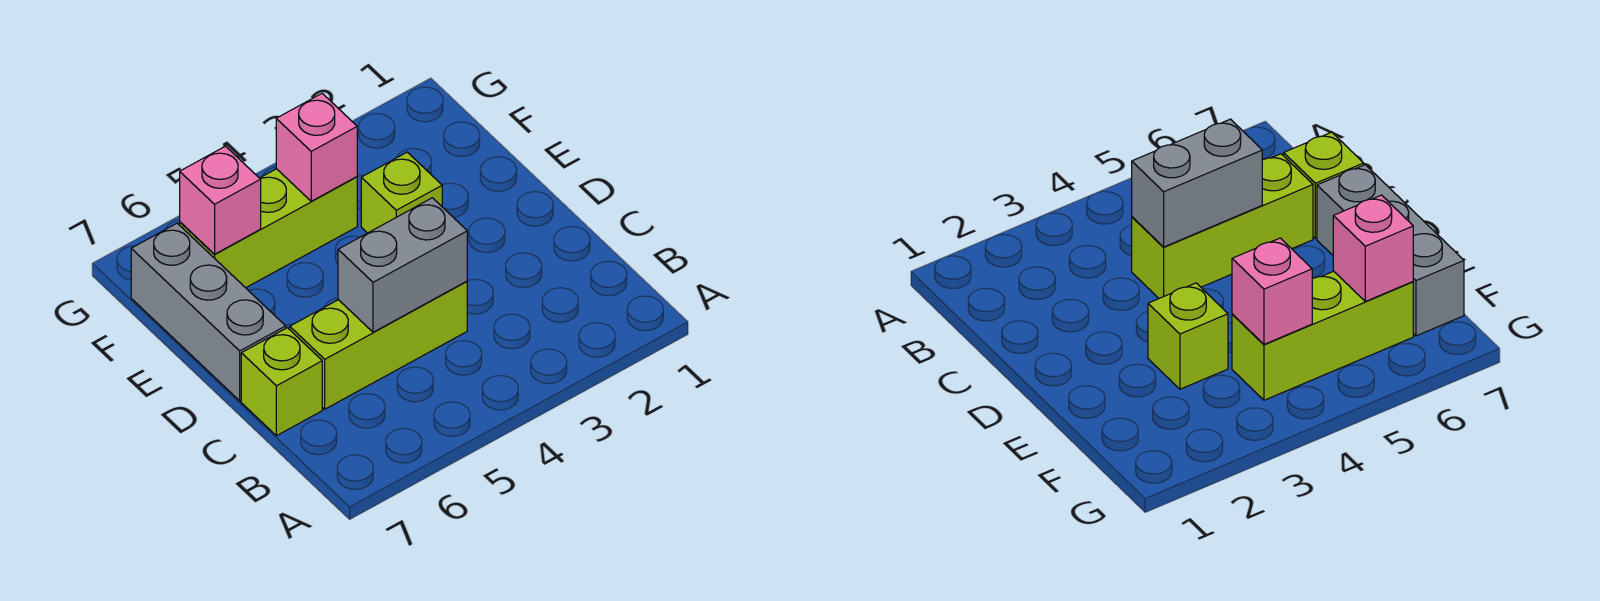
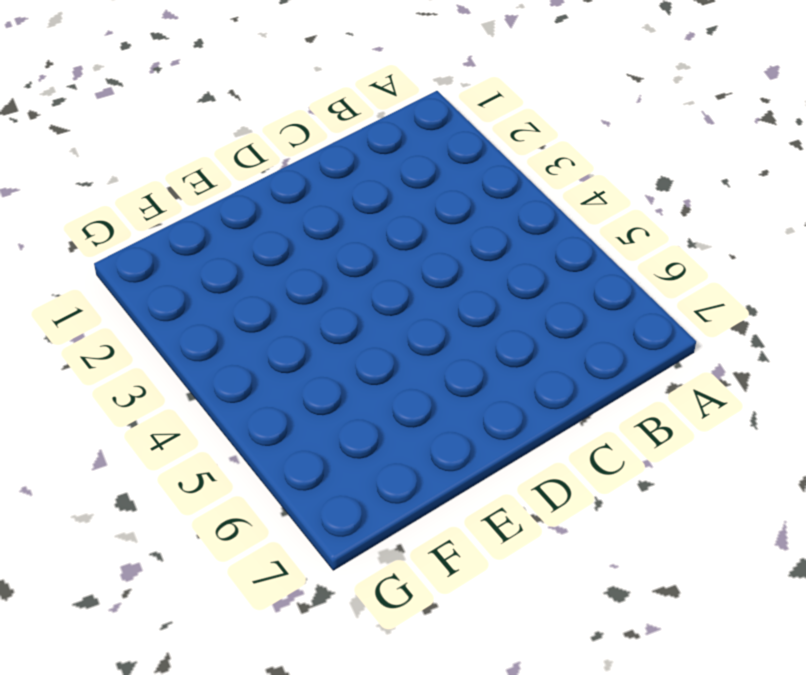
none -> lime 1x3 brick [290,281,467,409]
none -> lime 1x1 brick [241,328,322,436]

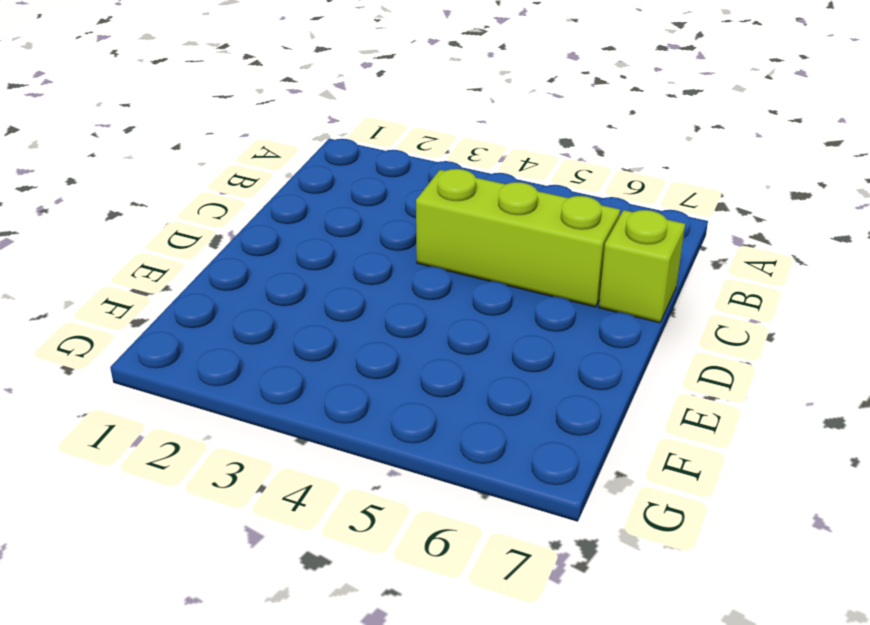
none -> grey 1x3 brick [131,223,286,401]
none -> lime 1x1 brick [361,152,442,233]

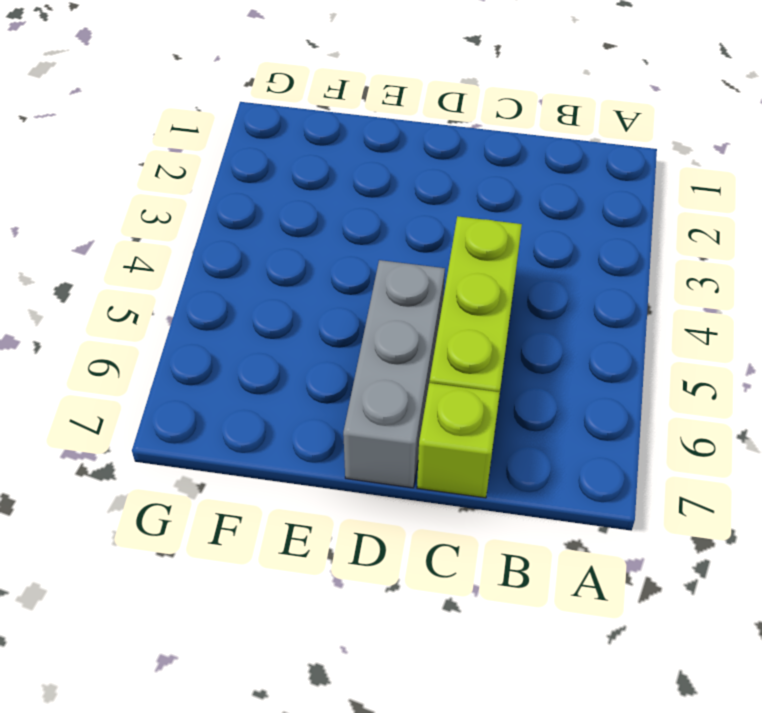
grey 1x3 brick [343,260,445,488] -> grey 1x3 brick turned to [131,223,286,401]
none -> lime 1x1 brick [361,152,442,233]
none -> lime 1x3 brick [180,169,357,288]

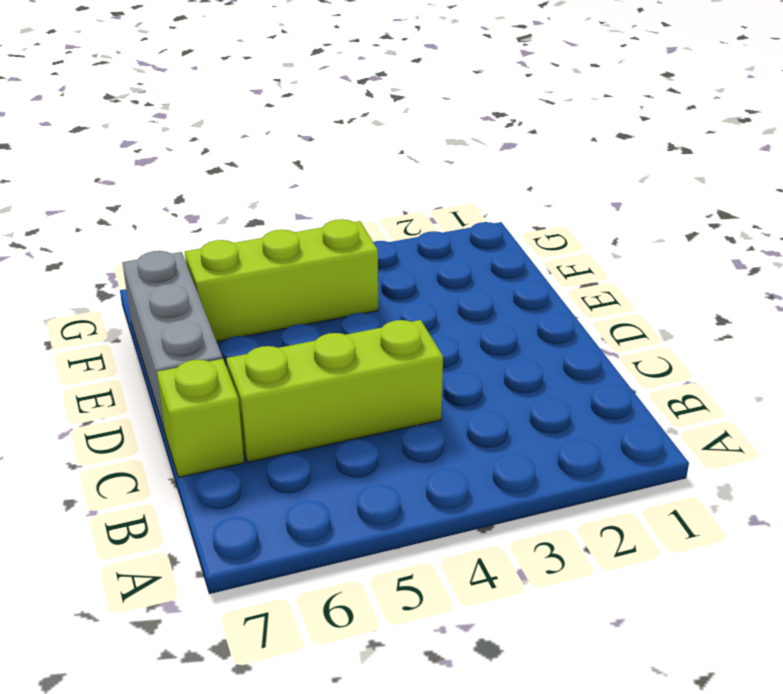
none -> lime 1x1 brick [361,152,442,233]
none -> grey 1x2 brick [338,198,467,332]

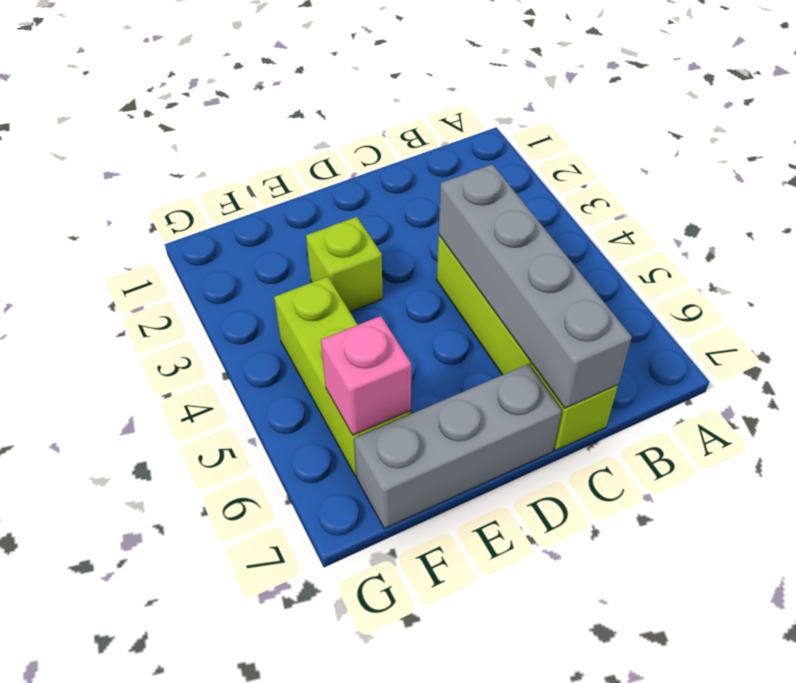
grey 1x4 brick [439,164,632,408] -> grey 1x2 brick [338,198,467,332]
none -> pink 1x1 brick [276,93,357,201]

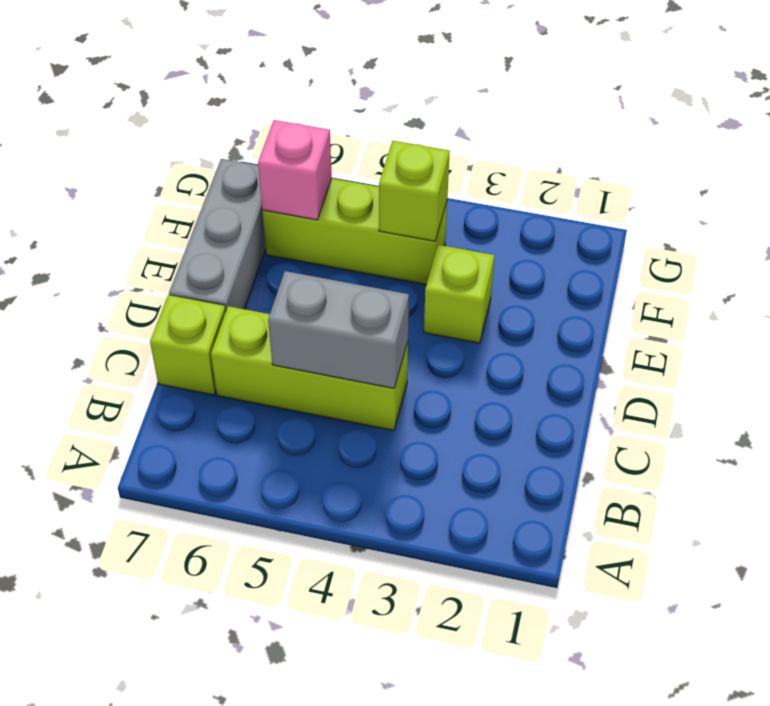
lime 1x1 brick [379,141,450,241] -> pink 1x1 brick [276,93,357,201]

